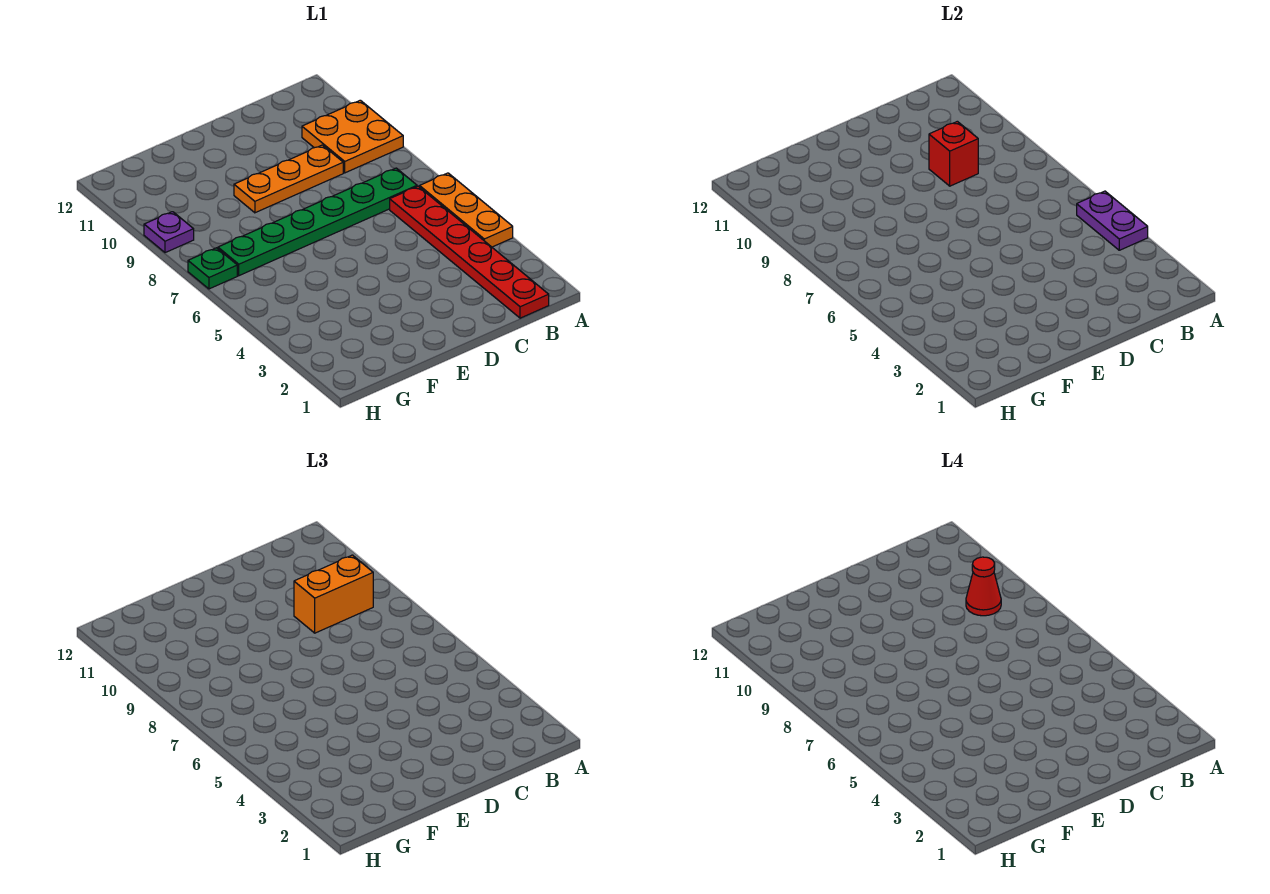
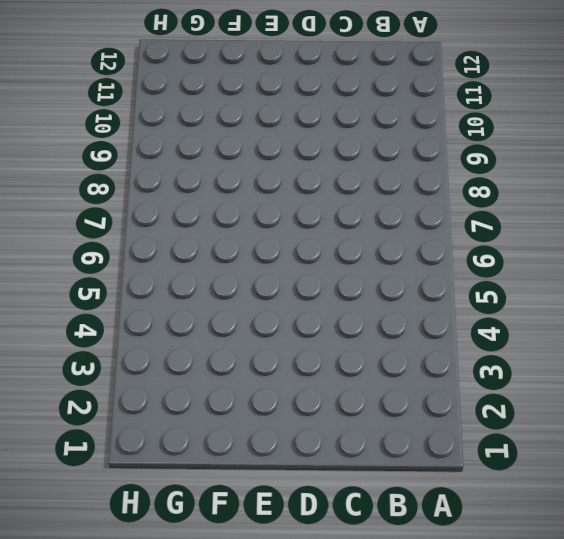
none -> orange 1x3 plate [420,173,513,247]
none -> orange 2x2 plate [302,100,403,173]

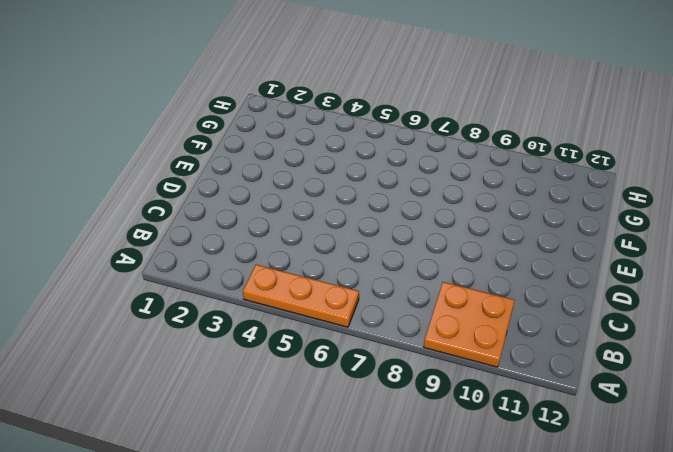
none -> red 1x6 plate [390,186,549,318]
none -> green 1x6 plate [218,168,417,276]

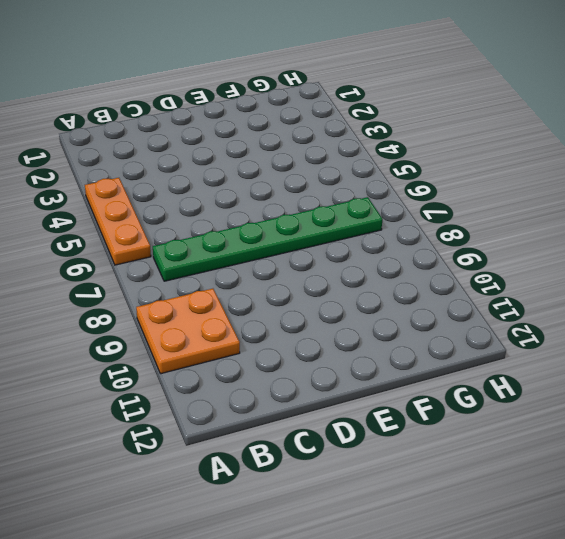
none -> red 1x6 plate [390,186,549,318]
none -> orange 1x3 plate [234,145,343,213]

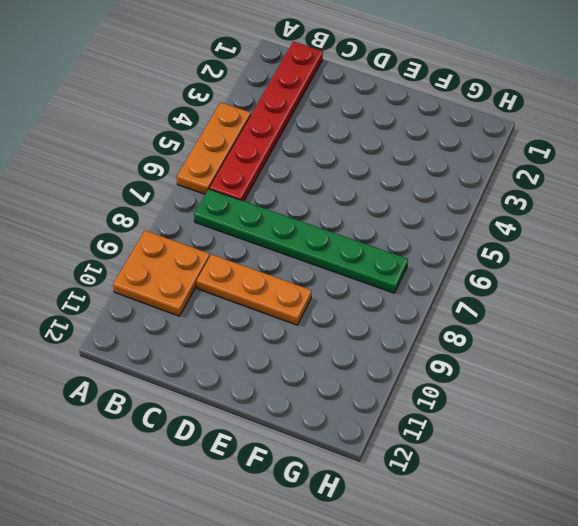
none -> green 1x1 plate [188,248,237,289]
none -> purple 1x1 plate [144,212,194,253]

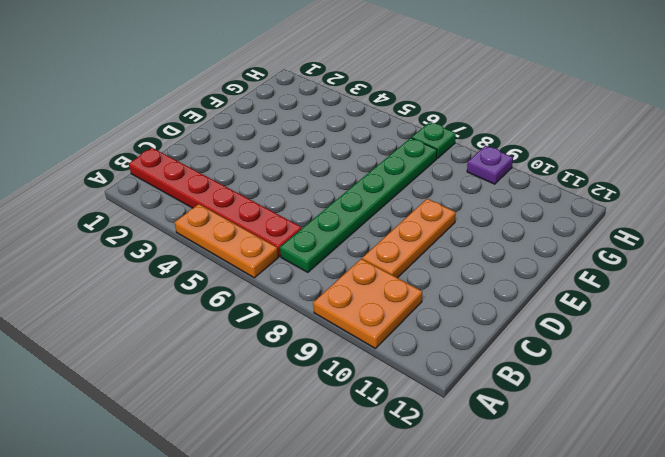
none -> purple 1x2 plate [1077,191,1148,250]
none -> red 1x1 brick [929,121,978,186]

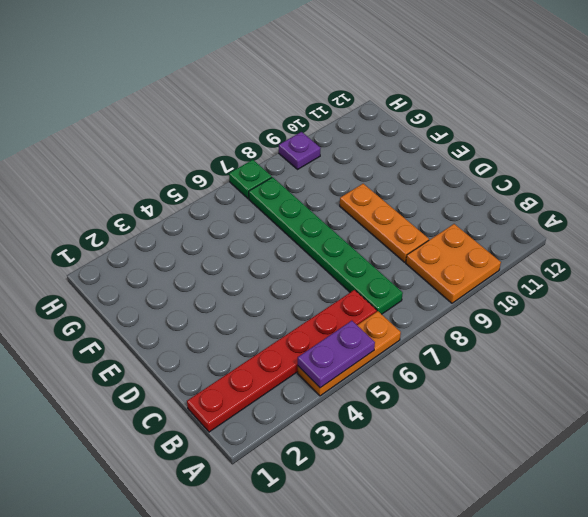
none -> red 1x1 brick [929,121,978,186]
none -> orange 1x2 brick [294,555,373,633]

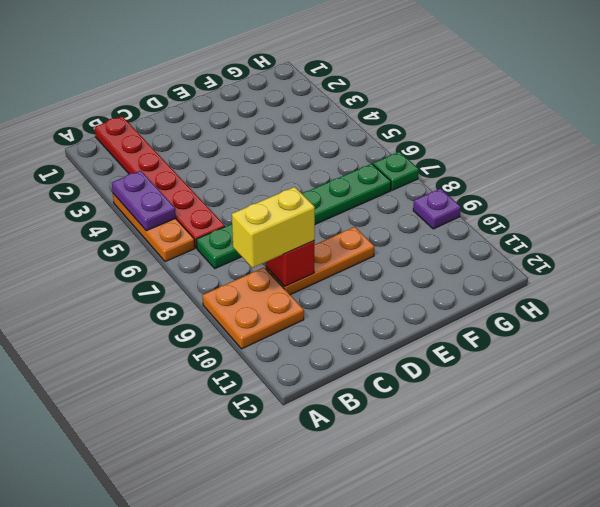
yellow 1x2 brick [232,187,315,268] -> orange 1x2 brick [294,555,373,633]
none -> red 1x1 cone [966,557,1001,616]

